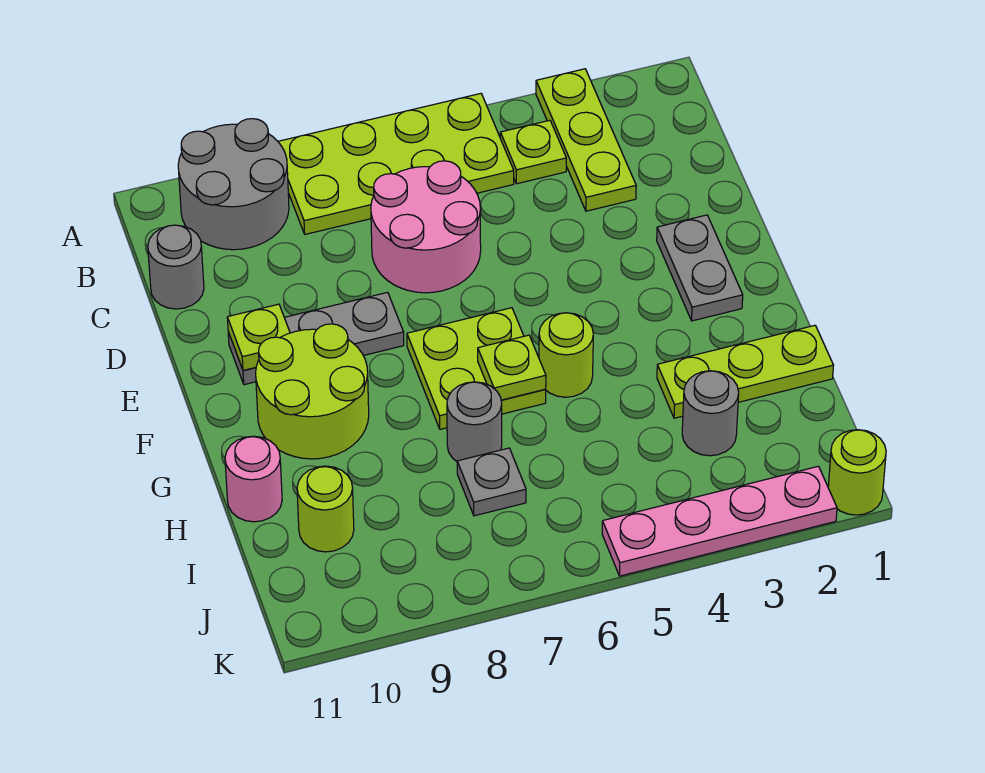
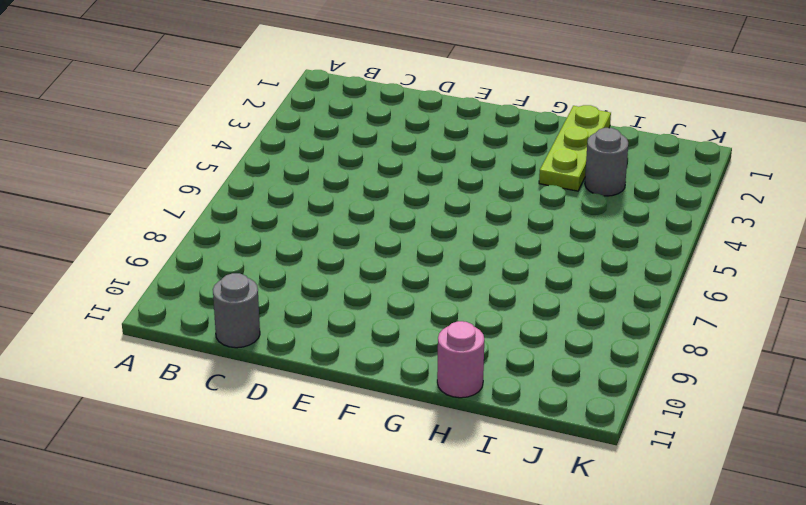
none -> lime 1x3 plate [536,69,636,211]
none -> lime 2x4 plate [278,94,514,234]
none -> grey 2x2 round brick [178,119,289,250]

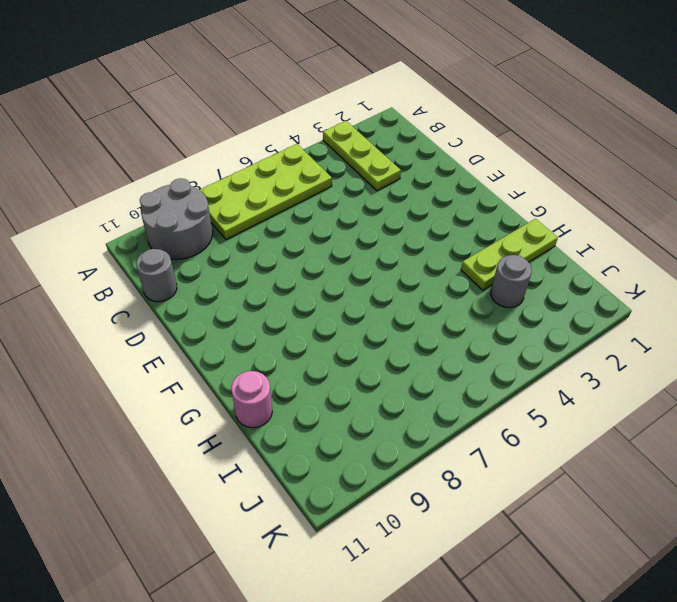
none -> lime 1x1 plate [500,120,566,184]
none -> pink 2x2 round brick [371,161,481,293]
none -> grey 1x2 plate [657,215,743,321]

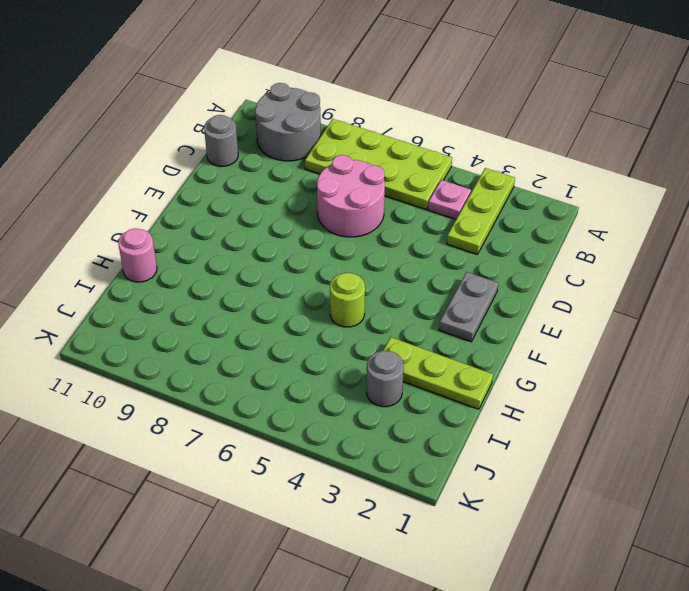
pink 1x1 plate [428,180,471,219] -> lime 1x1 plate [500,120,566,184]
none -> grey 1x3 plate [228,292,404,385]
none -> lime 2x2 plate [407,308,546,429]
none -> lime 2x2 round brick [256,324,369,459]

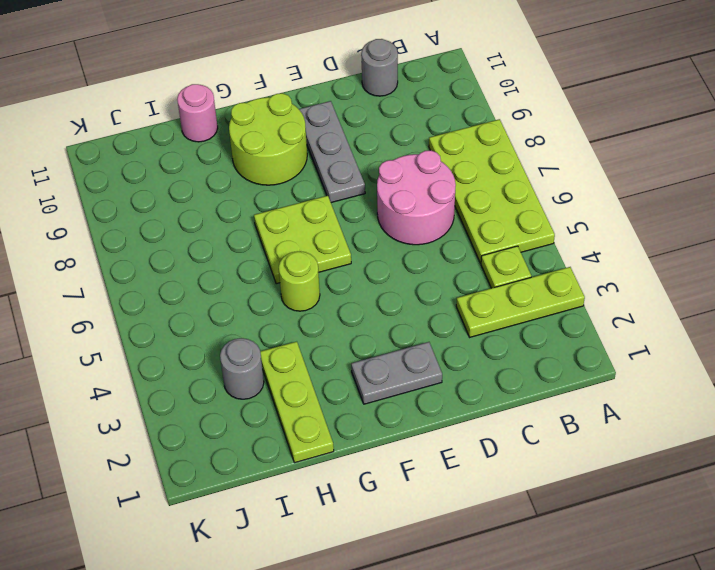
none -> grey 2x2 round brick [178,119,289,250]
none -> grey 1x1 round brick [447,382,502,461]
none -> grey 1x1 plate [457,448,526,516]

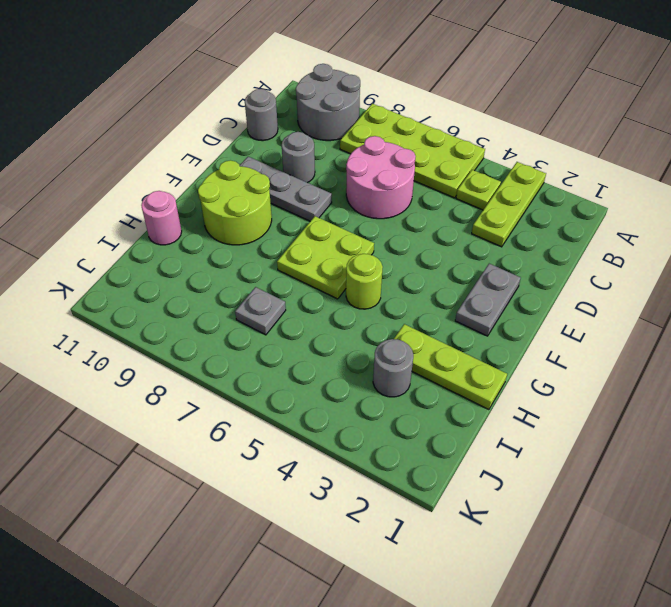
grey 1x1 round brick [282,132,315,183] -> grey 1x1 round brick moved to [447,382,502,461]
none -> lime 1x1 round brick [297,466,354,552]
none -> lime 1x1 round brick [828,430,886,515]
none -> pink 1x4 plate [602,466,837,576]

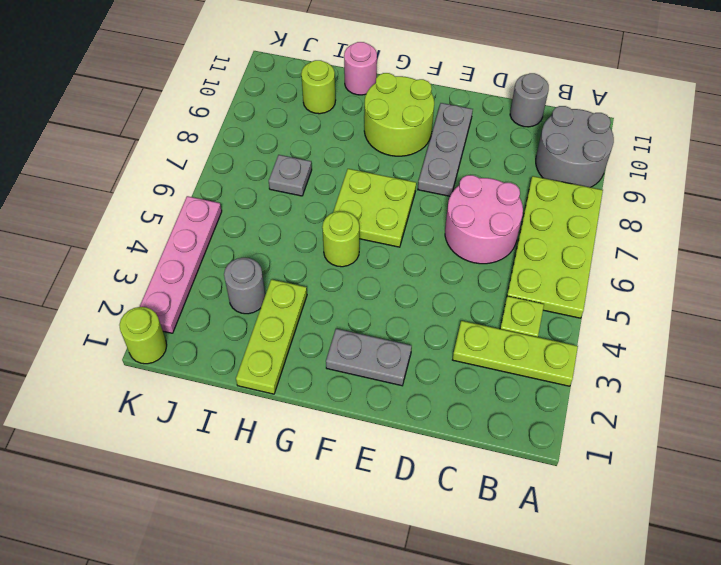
none -> grey 1x1 round brick [447,382,502,461]
none -> lime 1x1 plate [227,304,290,370]
none -> lime 1x1 plate [478,335,546,400]

